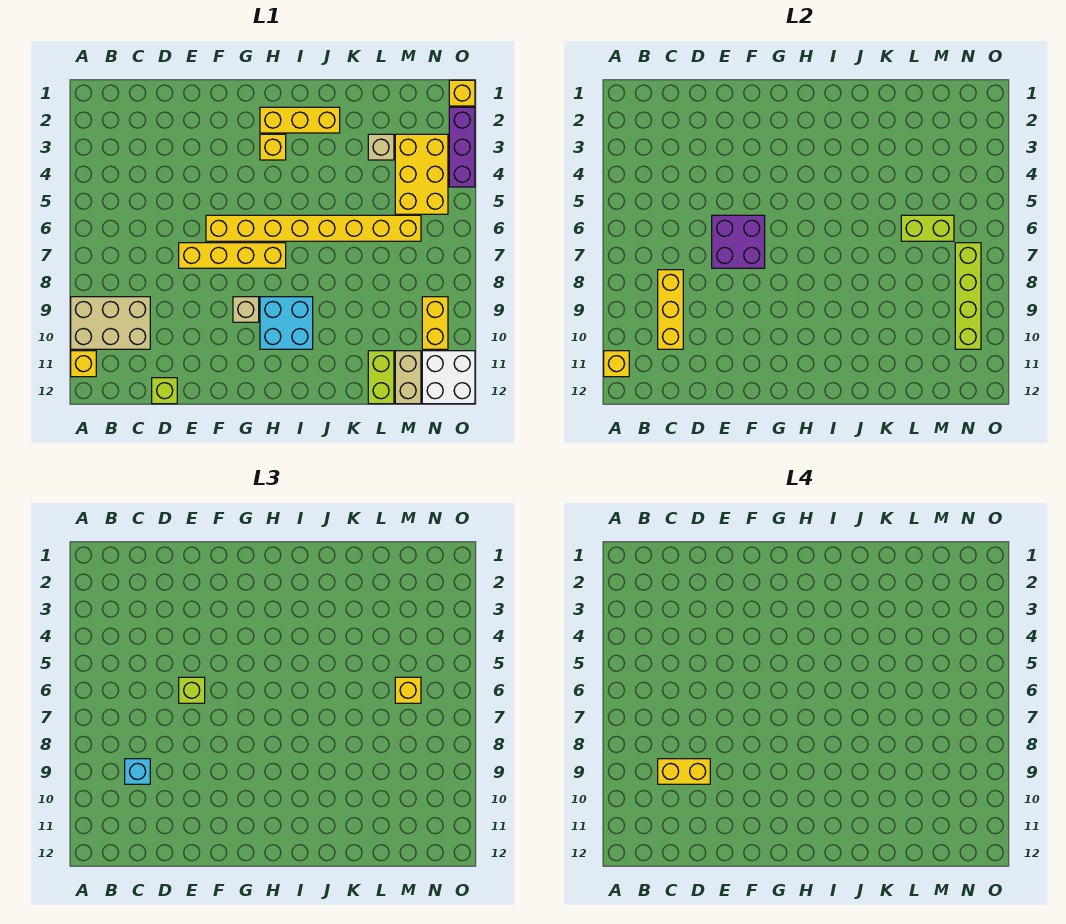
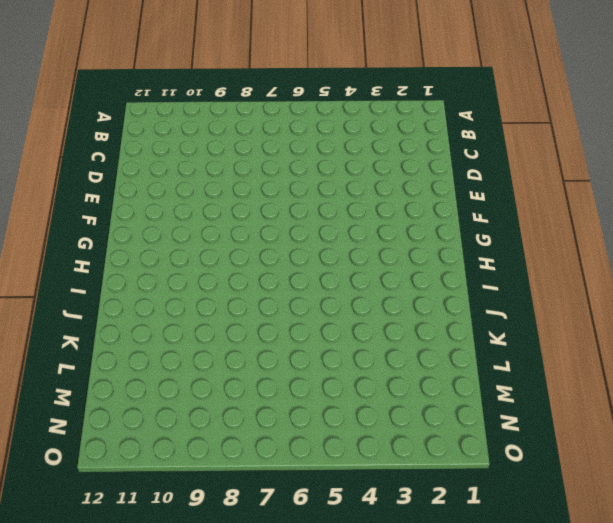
none -> tan 2x3 brick [71,297,150,349]
none -> yellow 1x1 brick [71,351,96,377]
none -> lime 1x1 brick [152,378,177,404]

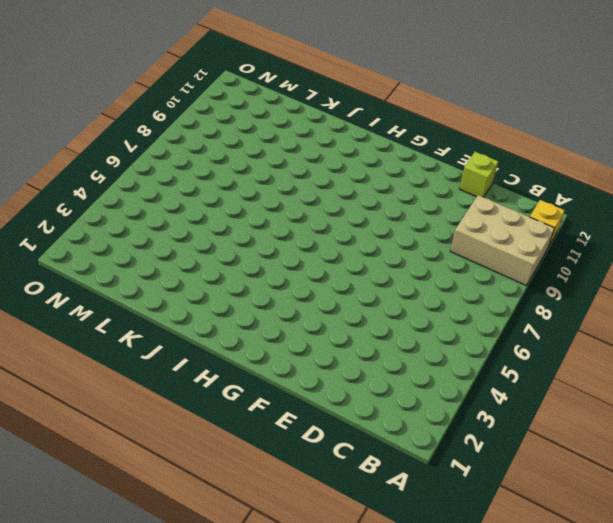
none -> yellow 1x4 brick [179,243,286,268]
none -> yellow 1x8 brick [206,215,421,241]
none -> tan 1x1 brick [233,297,259,322]

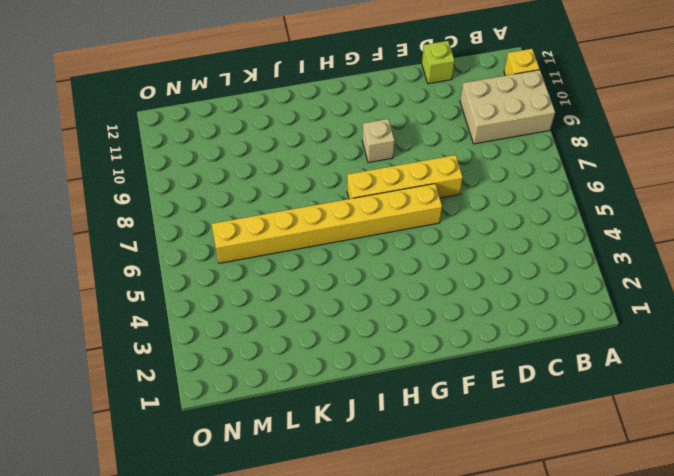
none -> yellow 1x3 brick [260,107,340,133]
none -> yellow 1x1 brick [260,134,286,160]
none -> cyan 2x2 brick [260,297,313,349]

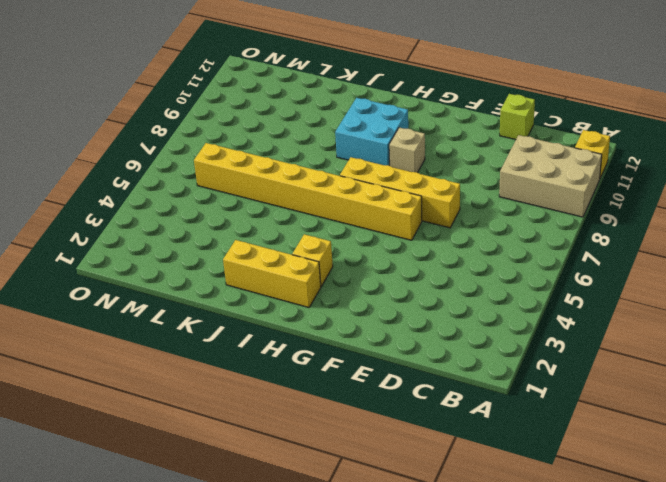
none -> tan 1x1 brick [368,134,394,160]
none -> lime 1x2 brick [368,351,394,404]
none -> yellow 2x3 brick [395,134,448,214]

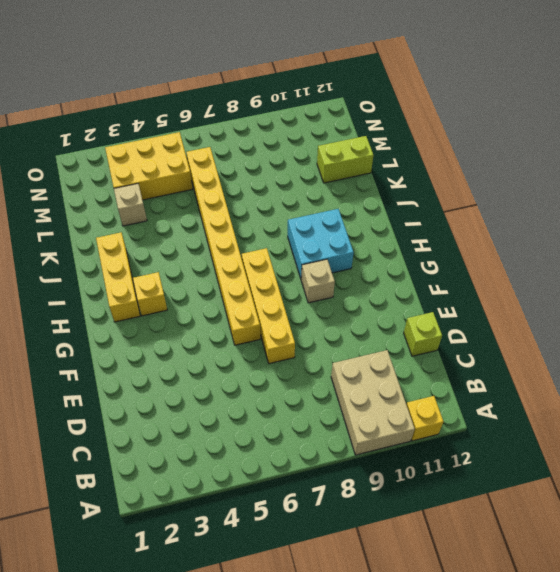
none -> tan 1x2 brick [395,351,421,404]
none -> yellow 1x2 brick [422,297,448,349]
none -> white 2x2 brick [422,351,475,404]

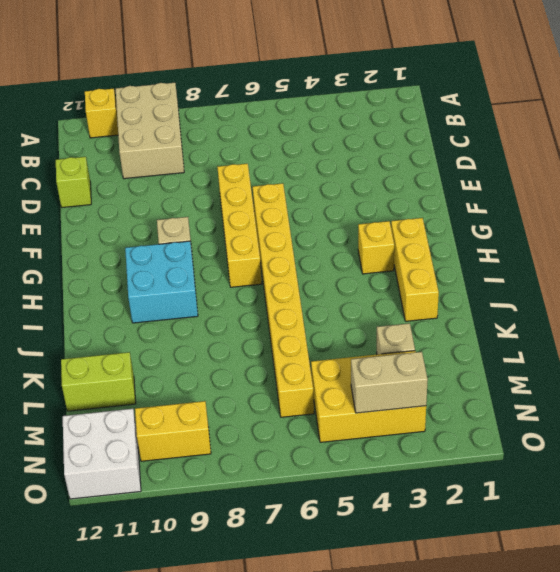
tan 1x2 brick [351,352,428,413] -> tan 1x2 brick moved to [395,351,421,404]
none -> yellow 1x1 brick [449,80,475,106]
none -> purple 1x3 brick [449,107,475,187]
none -> yellow 1x1 brick [604,351,629,377]

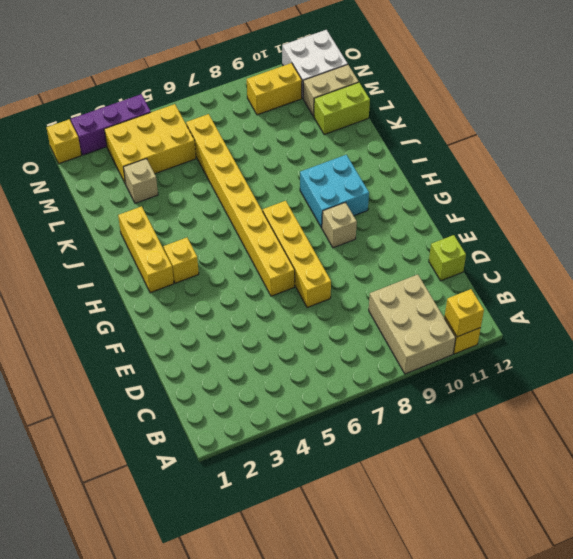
none -> yellow 1x3 brick [658,270,683,349]
none -> purple 2x2 brick [712,215,765,268]
none -> lime 1x2 brick [901,215,954,241]

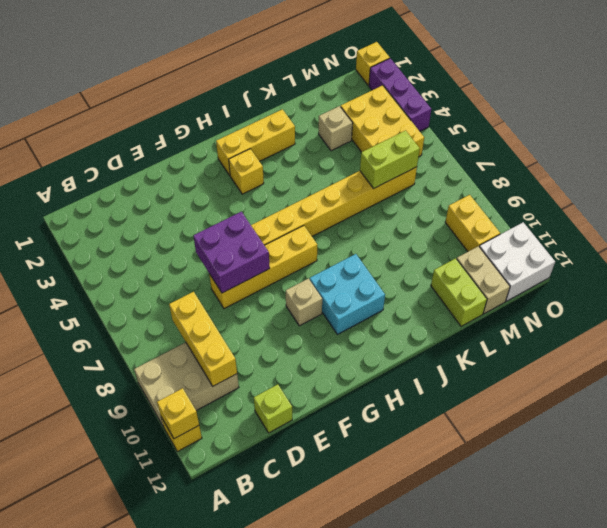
none -> lime 1x4 brick [955,243,981,349]
none -> cyan 1x1 brick [125,759,150,784]
none -> lime 1x1 brick [179,677,205,703]

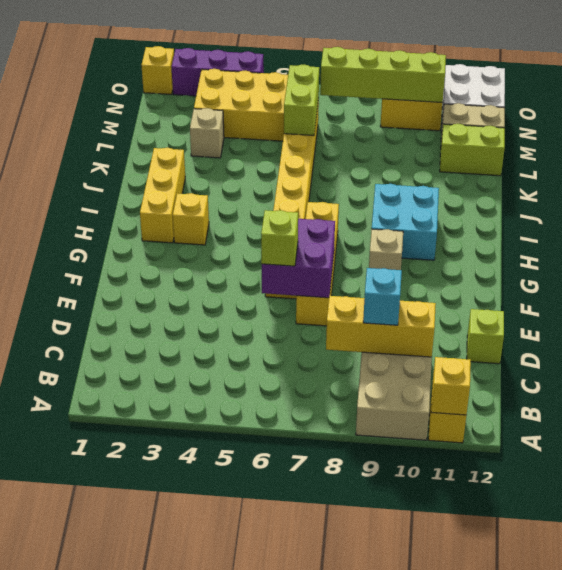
none -> yellow 1x1 brick [395,677,421,703]
none -> yellow 1x2 brick [658,759,710,784]

